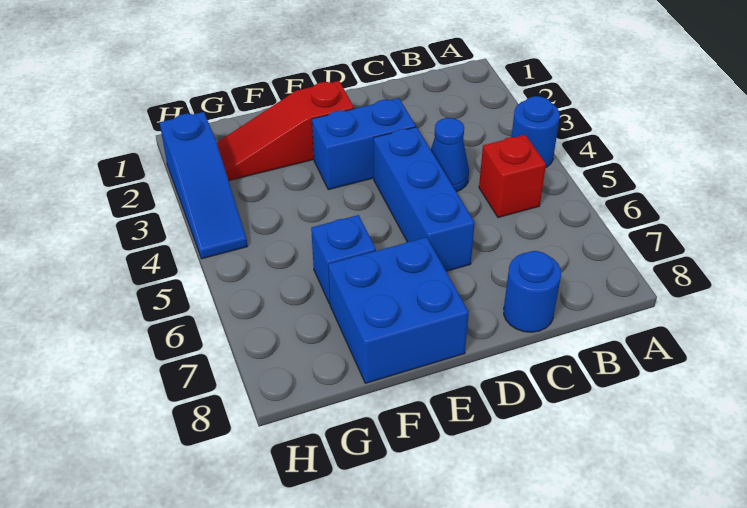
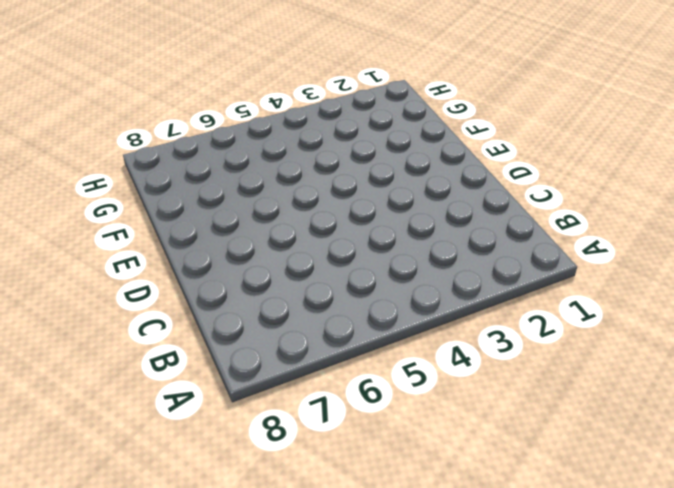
none -> blue 1x1 round brick [511,96,560,167]
none -> red 1x1 brick [479,135,546,218]

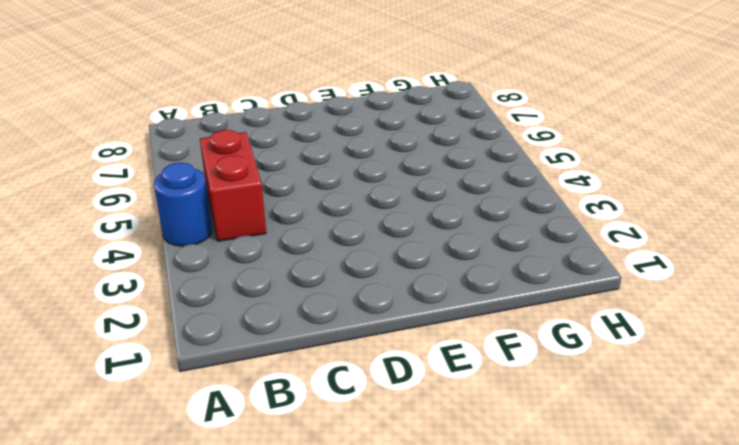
red 1x2 brick [200,130,266,241] -> red 1x1 brick [479,135,546,218]
none -> blue 1x1 cone [431,118,469,192]
none -> blue 1x1 round brick [504,251,561,332]

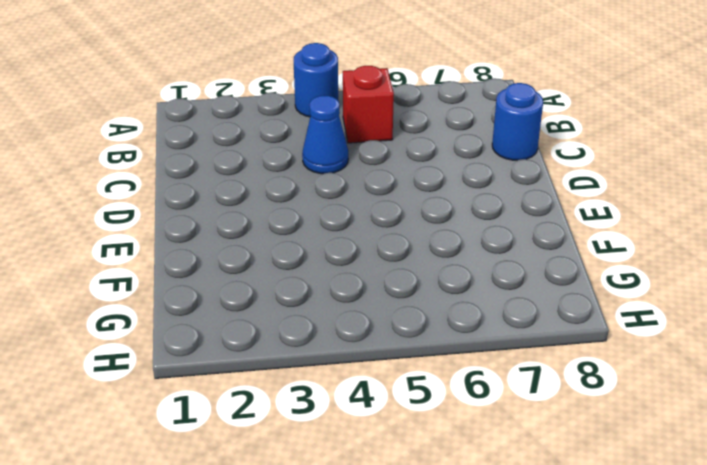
none -> blue 1x2 brick [312,98,416,190]
none -> blue 1x3 brick [374,127,475,271]

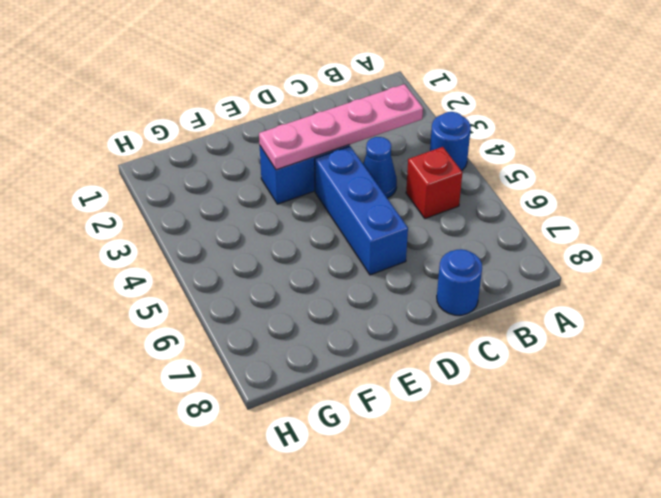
pink 1x4 plate [259,84,423,170] -> none
none -> red 1x3 slope [217,81,354,181]
none -> blue 2x2 brick [328,237,469,383]

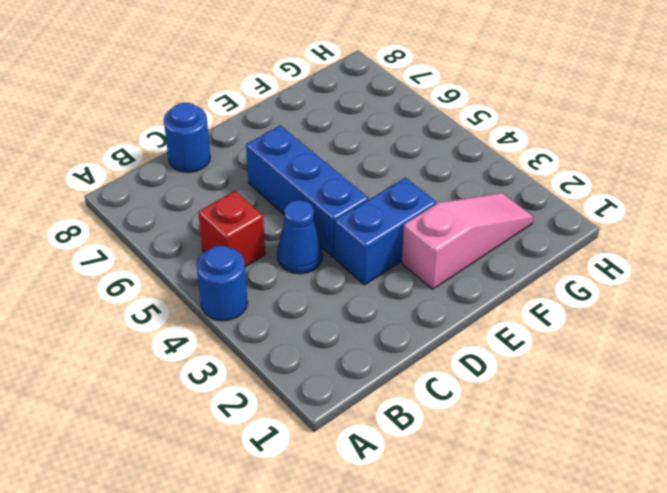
pink 1x3 slope [402,193,533,289] -> red 1x3 slope [217,81,354,181]
none -> blue 2x2 brick [328,237,469,383]
none -> blue 1x1 brick [311,215,376,304]

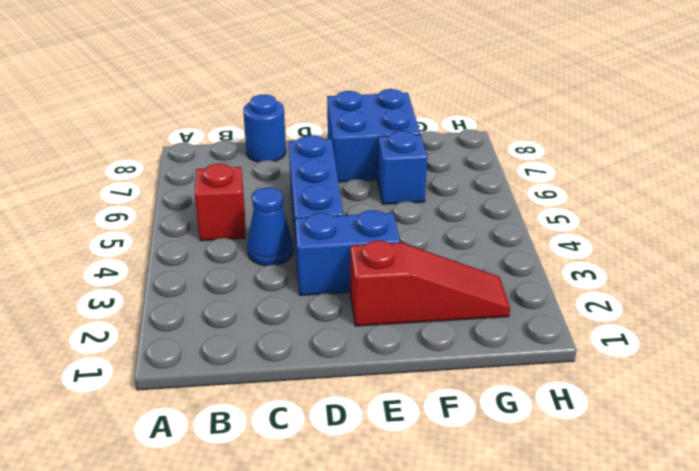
none -> blue 1x1 round brick [511,96,560,167]
none -> blue 1x3 slope [159,112,248,259]

